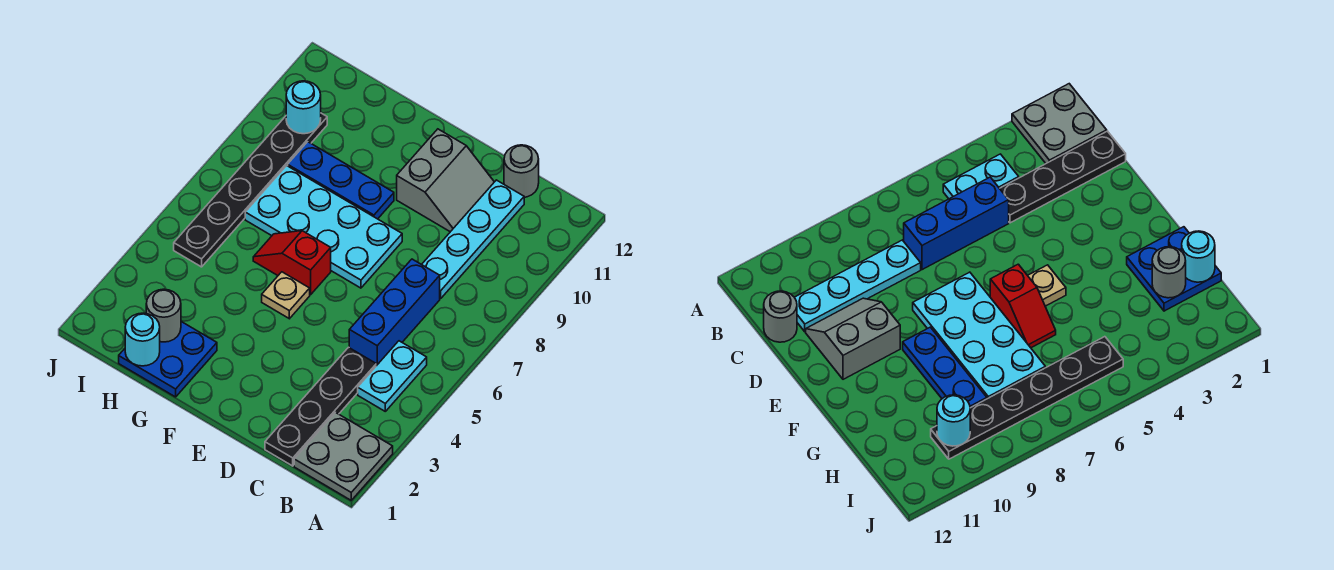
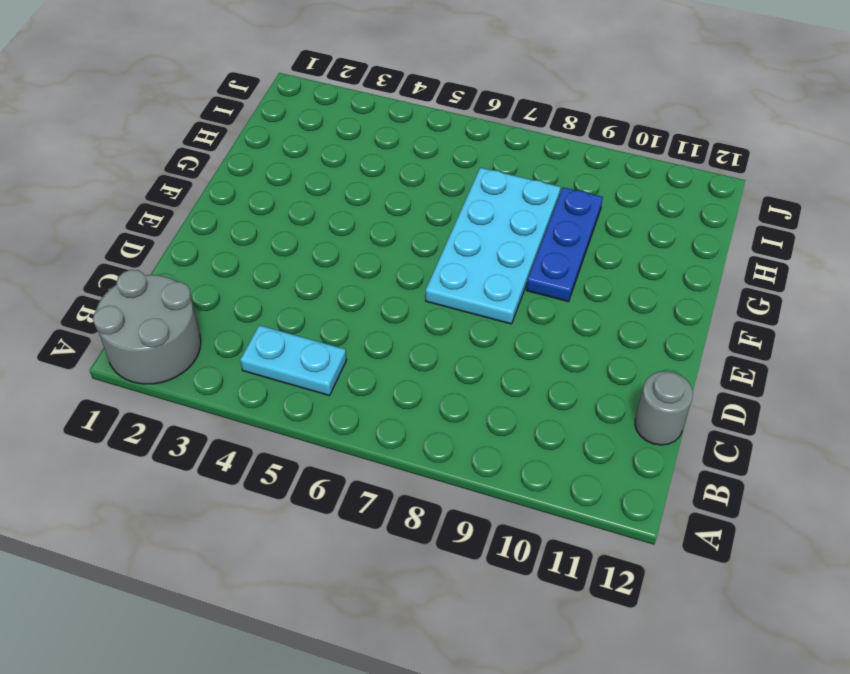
grey 2x2 round brick [93,270,201,384] -> grey 2x2 plate [294,413,393,500]
none -> black 1x4 plate [265,347,376,466]
none -> blue 1x3 brick [349,259,440,366]
none -> cyan 1x4 plate [422,180,524,299]

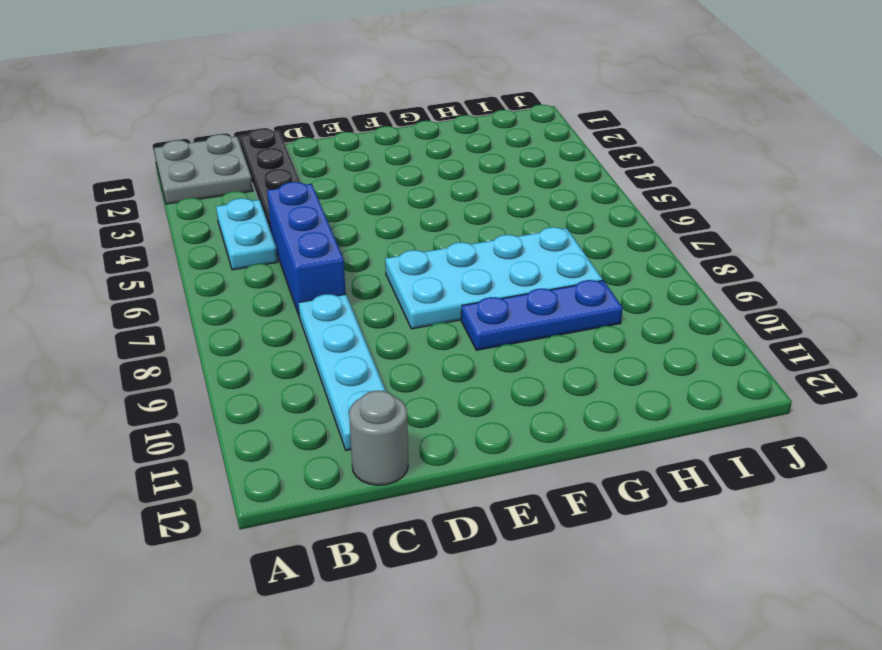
none -> grey 2x2 slope [397,129,494,232]
none -> tan 1x1 plate [262,272,310,319]
none -> red 1x2 slope [253,231,331,295]

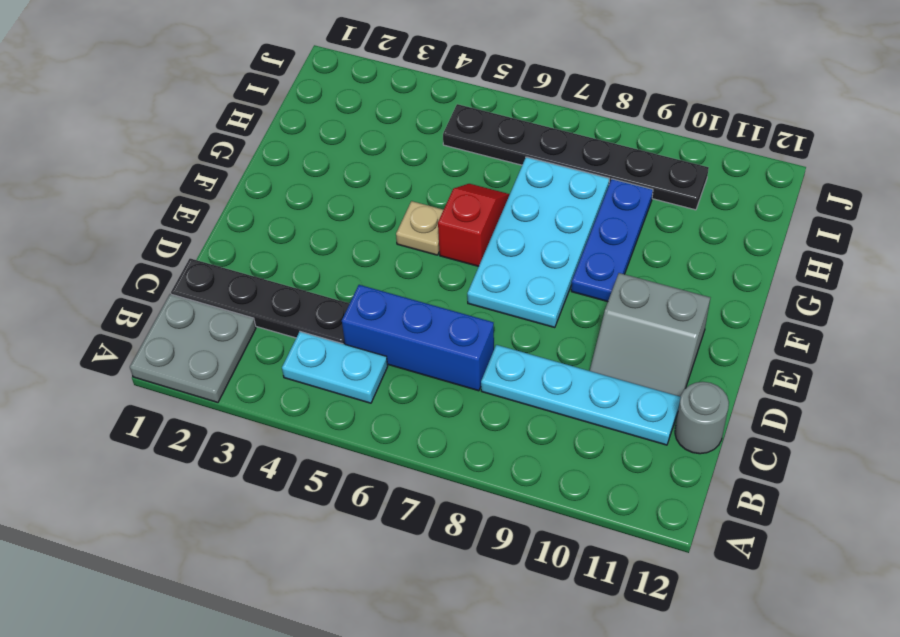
none -> blue 2x2 plate [119,322,217,397]
none -> cyan 1x1 round brick [125,313,160,366]
none -> grey 1x1 round brick [146,289,181,342]

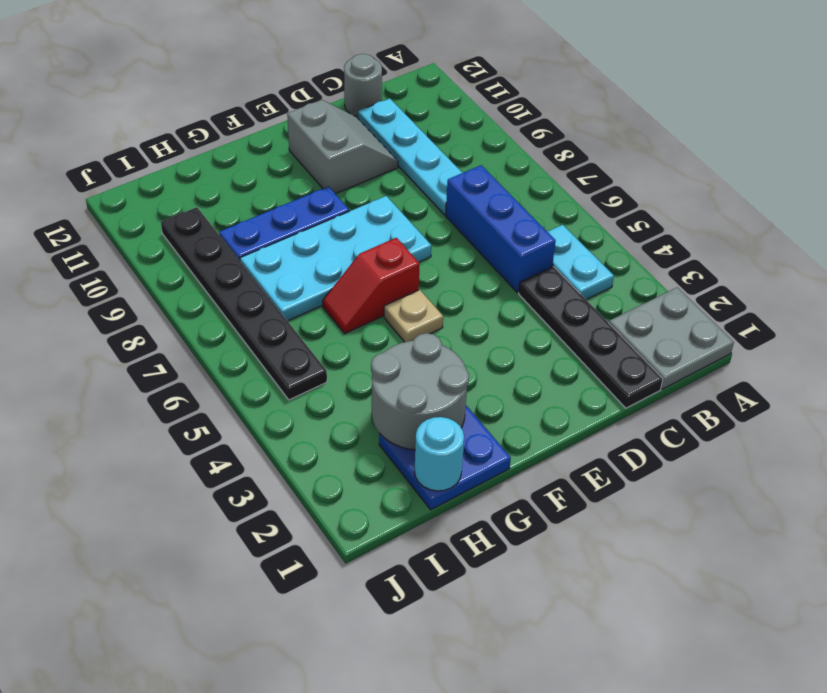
grey 2x2 round brick [371,333,469,450] -> grey 1x1 round brick [146,289,181,342]
none -> cyan 1x1 round brick [286,81,321,134]

